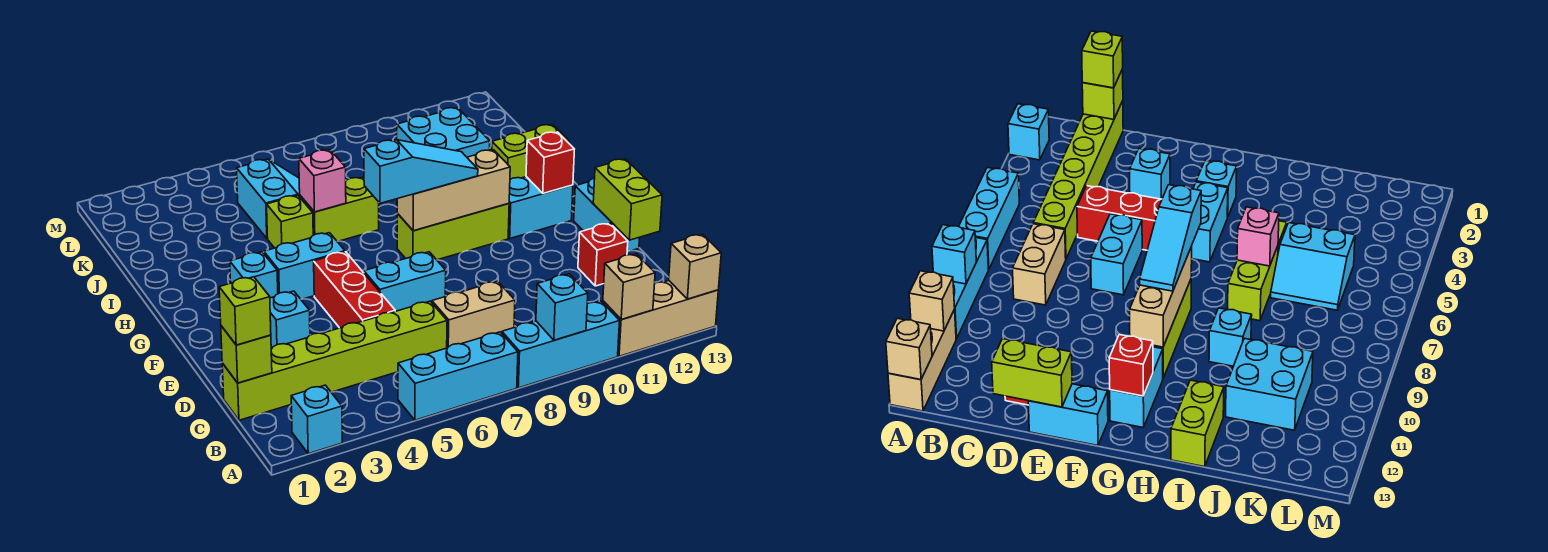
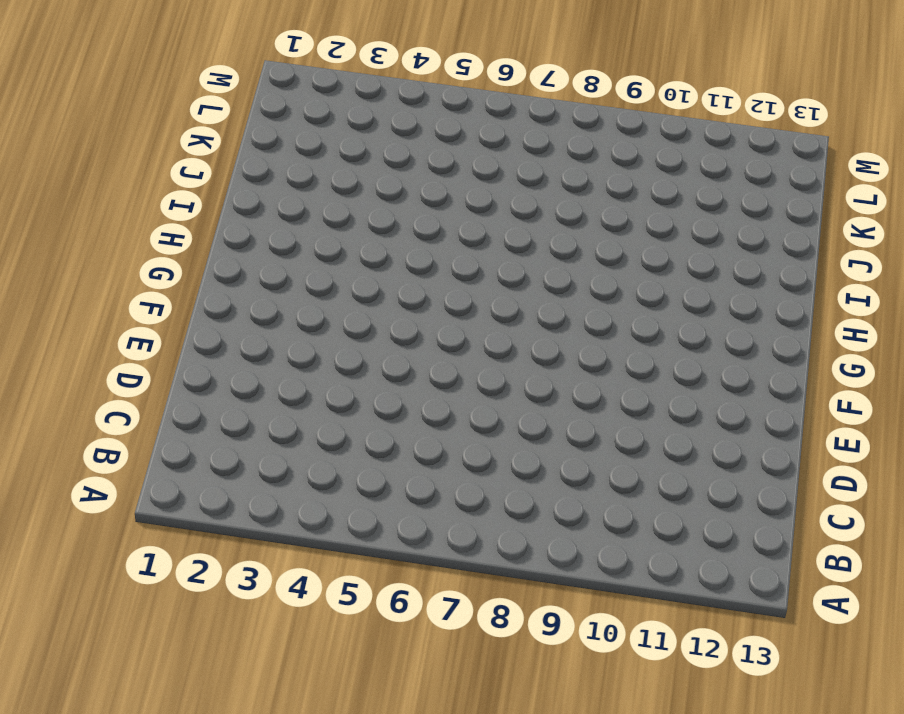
none -> cyan 1x1 brick [291,385,342,454]
none -> cyan 1x3 brick [398,332,518,420]
none -> cyan 1x3 brick [502,301,620,388]
none -> tan 1x3 brick [603,281,718,356]

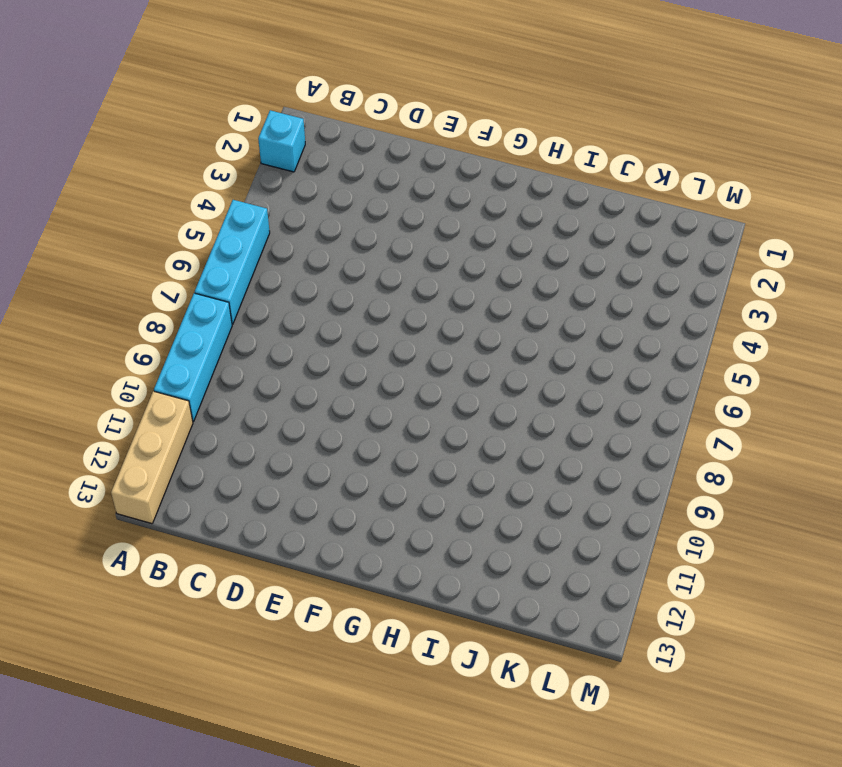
none -> lime 1x6 brick [222,301,447,420]
none -> tan 1x2 brick [432,281,515,348]
none -> red 1x3 brick [314,252,395,328]
none -> red 1x1 brick [578,223,628,286]

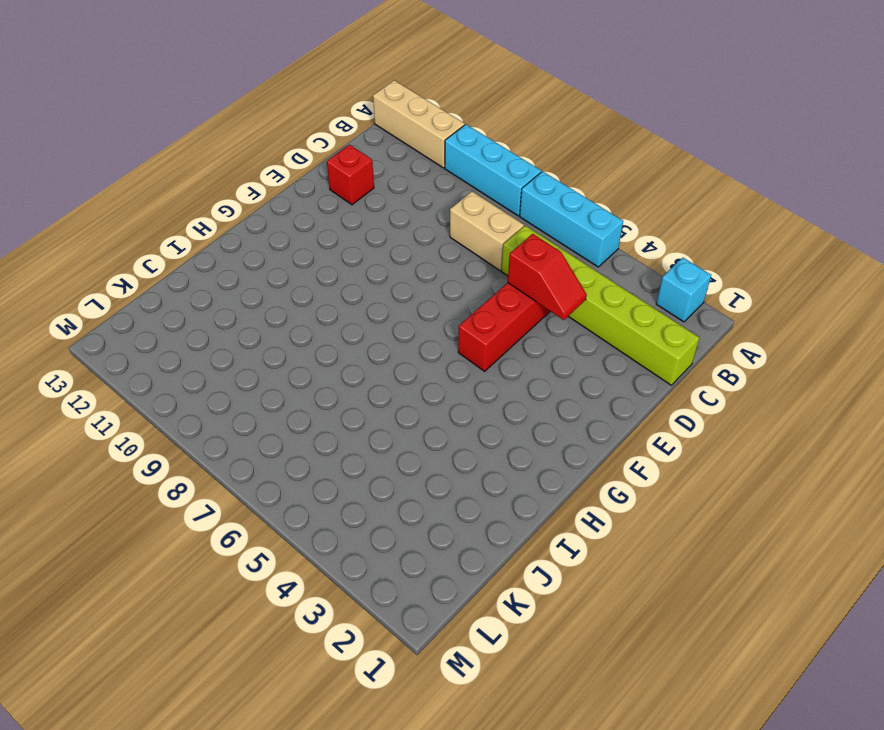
red 1x2 slope [508,234,587,320] -> none
none -> cyan 1x1 brick [270,291,310,348]
none -> cyan 1x2 brick [364,252,446,311]
none -> cyan 1x2 brick [574,178,640,252]
none -> cyan 1x1 brick [230,252,278,298]

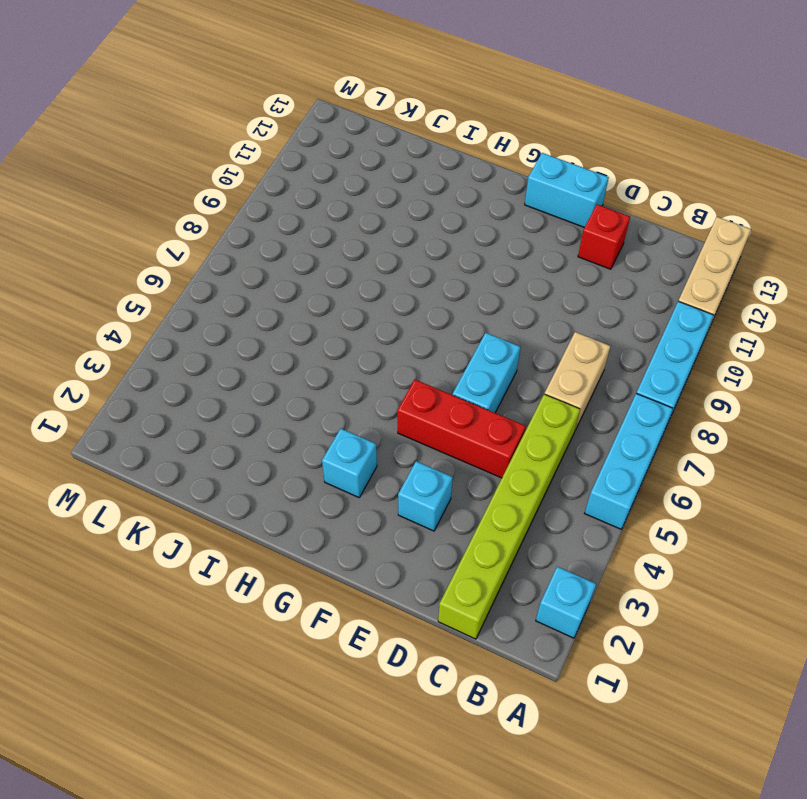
none -> cyan 1x2 brick [264,233,345,299]
none -> lime 1x3 brick [397,204,509,260]
none -> cyan 1x2 brick [508,177,573,238]
none -> lime 1x1 brick [267,195,313,248]

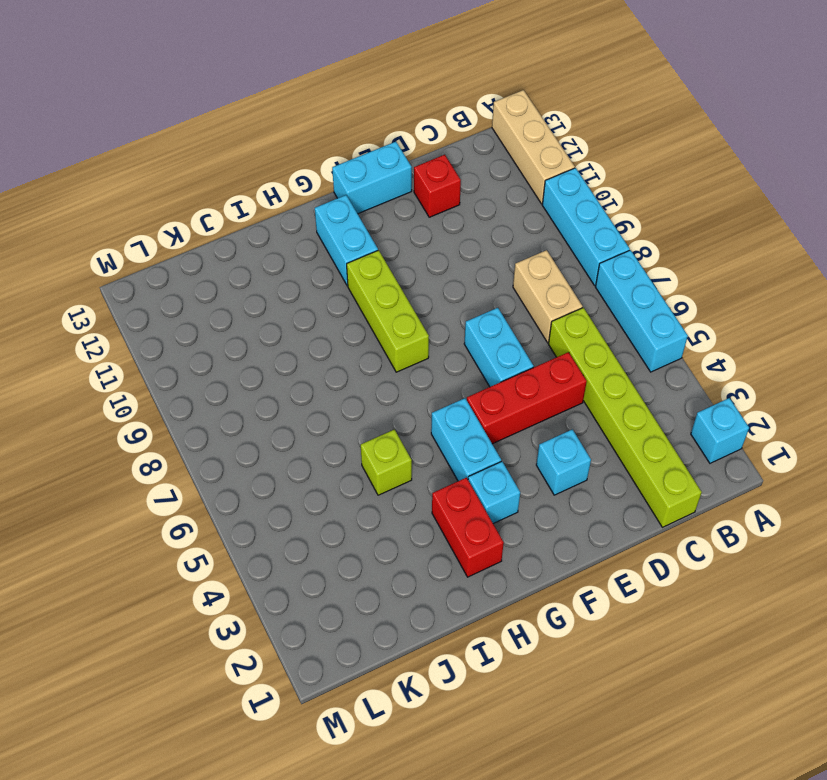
red 1x2 brick [432,478,504,577] -> none
none -> lime 1x2 brick [300,177,379,241]
none -> cyan 1x1 brick [1209,308,1252,366]
none -> lime 1x2 brick [492,125,569,179]
none -> cyan 2x2 slope [237,159,300,238]

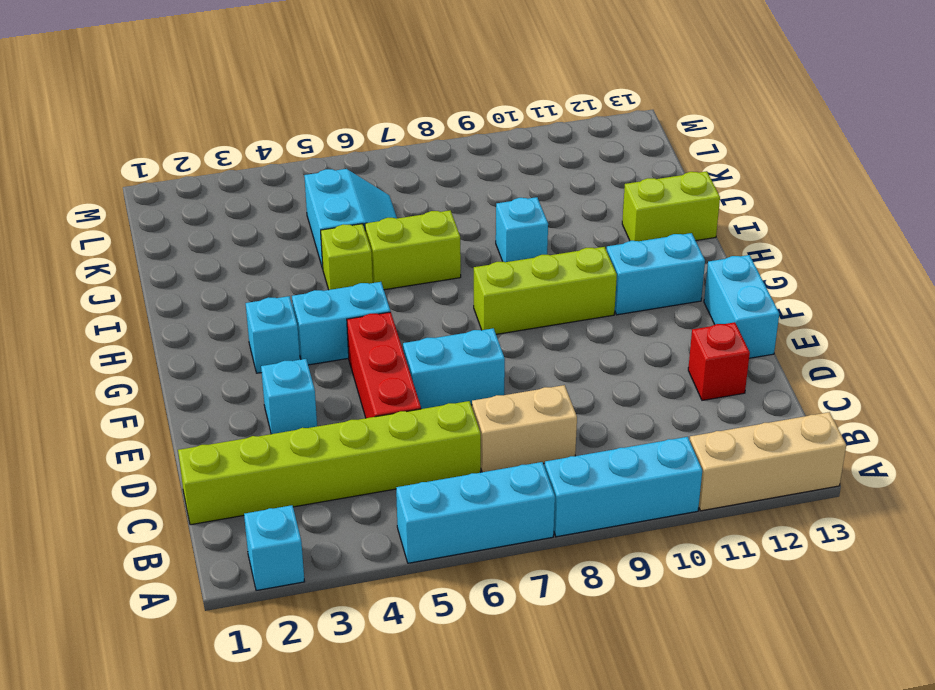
none -> cyan 2x2 brick [397,108,490,157]
none -> cyan 1x1 brick [536,274,588,340]
none -> tan 1x1 brick [603,254,655,320]
none -> tan 1x1 brick [669,234,721,299]

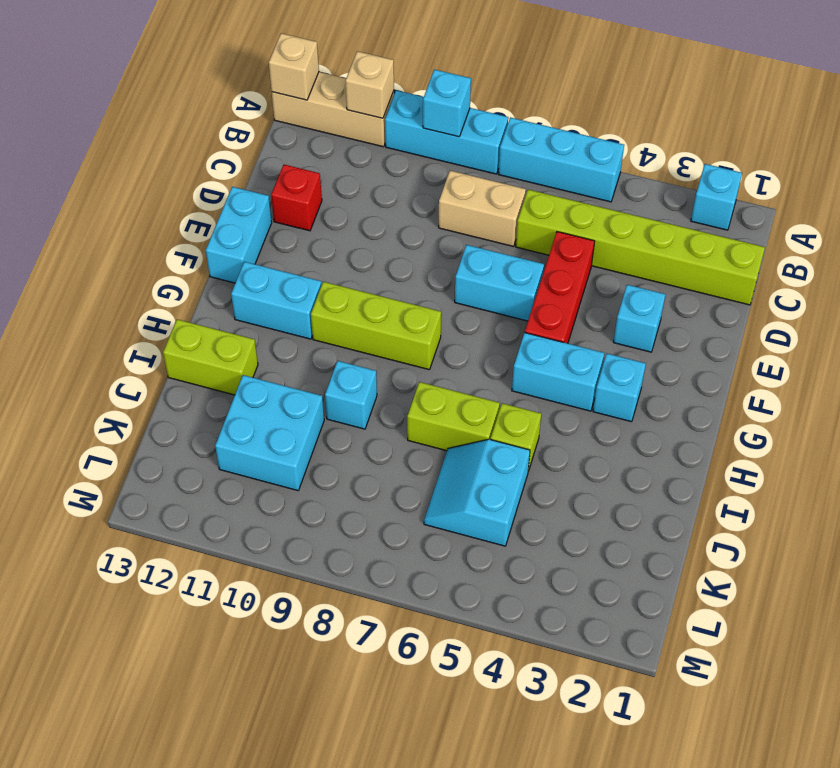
none -> lime 1x1 brick [221,326,272,383]
none -> lime 1x2 brick [593,159,662,240]
none -> tan 1x3 brick [397,150,510,231]
none -> red 1x1 brick [526,132,574,193]

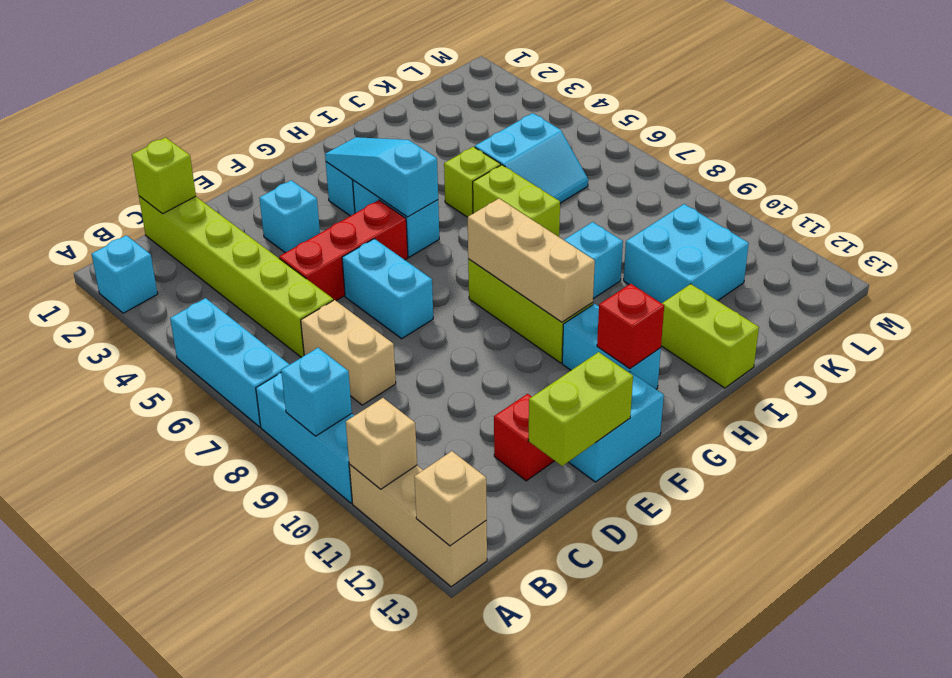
cyan 1x3 slope [325,137,438,217] -> cyan 1x3 slope turned to [364,140,478,203]
none -> pink 1x1 brick [299,150,346,212]
none -> lime 1x1 brick [219,277,271,345]

